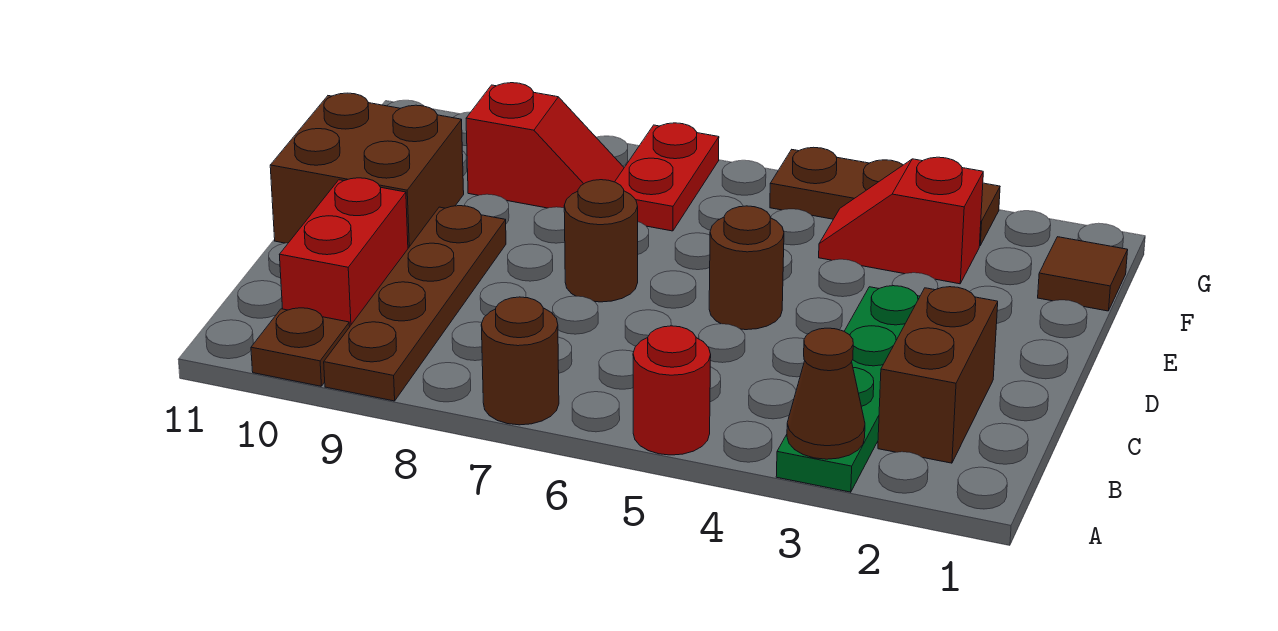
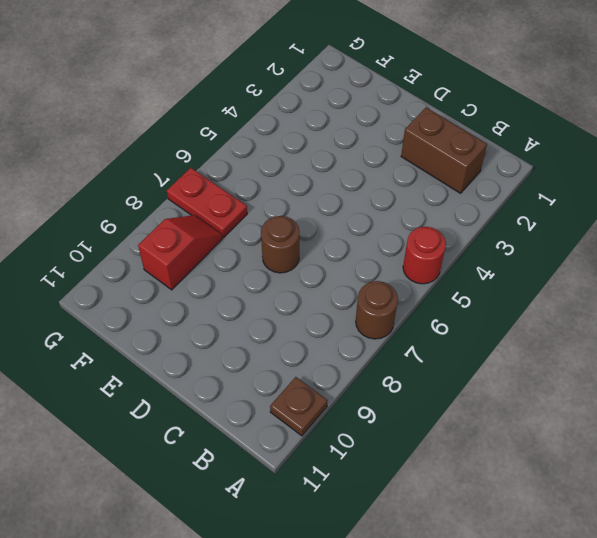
none -> green 1x4 plate [776,286,920,492]
none -> brown 1x4 plate [324,206,506,401]
none -> red 1x2 brick [279,178,408,326]

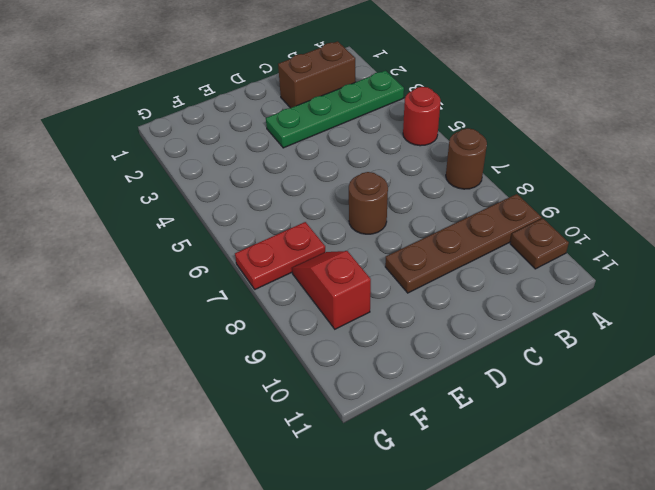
none -> red 1x2 brick [279,178,408,326]
none -> brown 1x1 round brick [709,206,784,330]
none -> brown 2x2 brick [270,93,464,248]

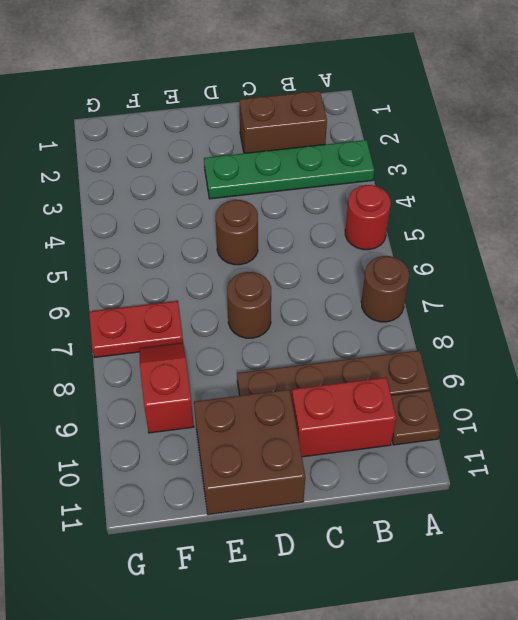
none -> brown 1x1 tile [1038,237,1128,311]
none -> red 1x2 slope [819,157,983,284]
none -> brown 1x3 plate [770,147,1000,245]

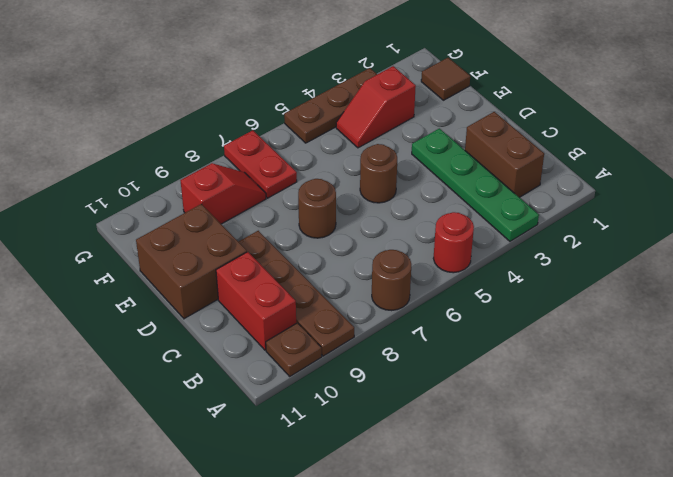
none -> brown 1x1 cone [787,328,865,459]

